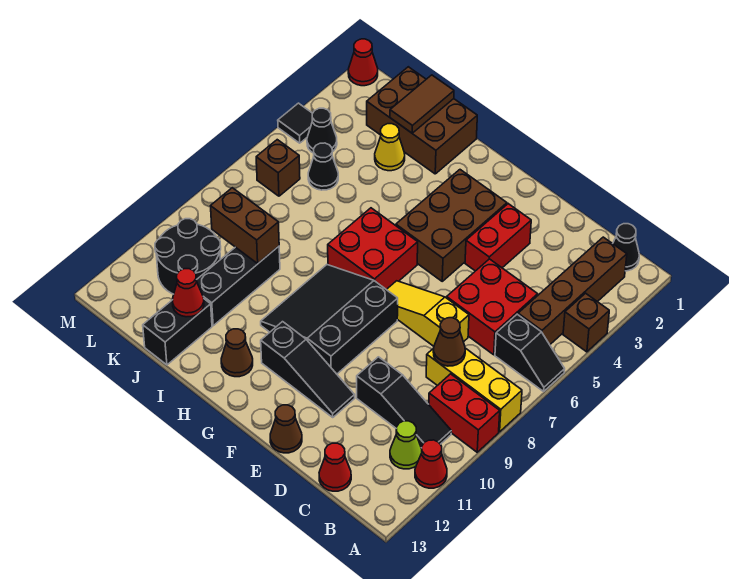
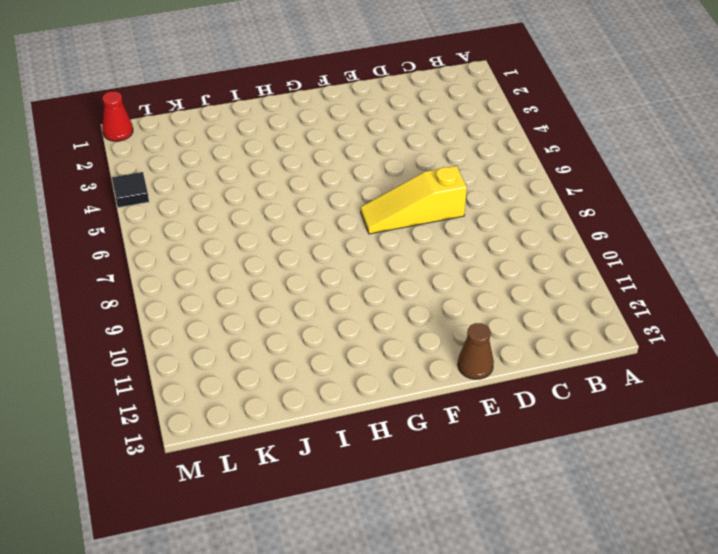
none -> brown 1x1 brick [563,293,609,352]
none -> black 1x2 slope [495,314,565,391]
none -> yellow 1x3 brick [426,348,522,432]
none -> red 1x2 brick [429,374,500,452]

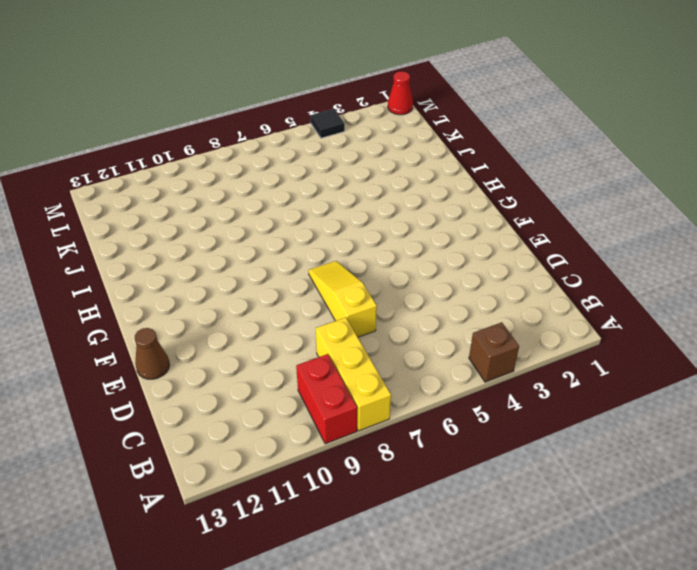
none -> black 1x2 slope [495,314,565,391]
none -> red 1x1 cone [415,440,447,488]
none -> black 1x1 cone [613,224,639,271]
none -> brown 1x4 brick [518,237,627,345]

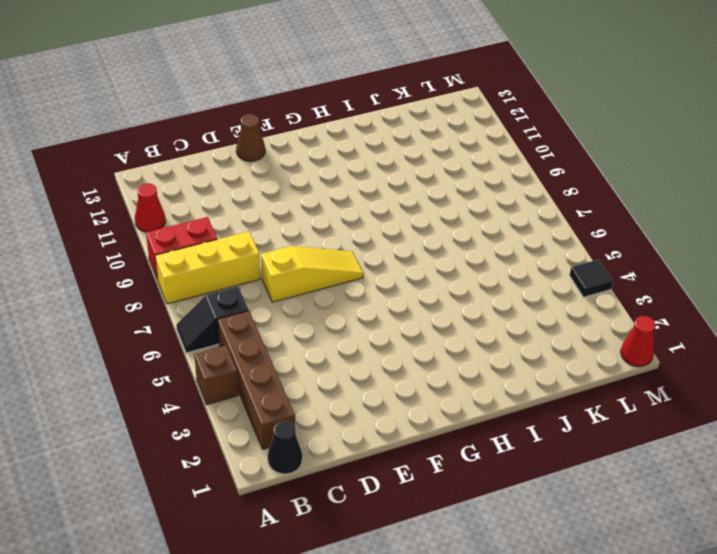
none -> black 1x3 slope [357,357,451,448]
none -> lime 1x1 cone [390,421,422,469]
none -> red 2x2 brick [447,259,538,355]
none -> red 1x1 cone [319,443,351,491]

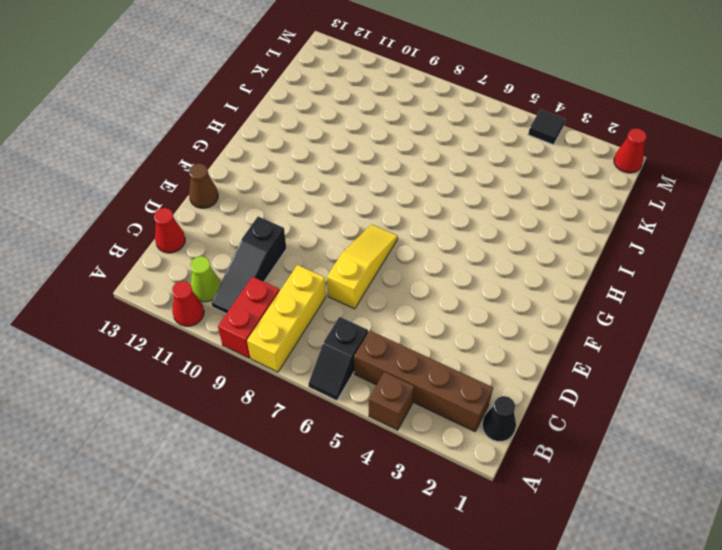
none -> red 2x2 brick [447,259,538,355]
none -> red 1x2 brick [465,204,531,271]
none -> black 1x3 slope [261,322,355,418]
none -> brown 2x3 brick [396,170,507,281]

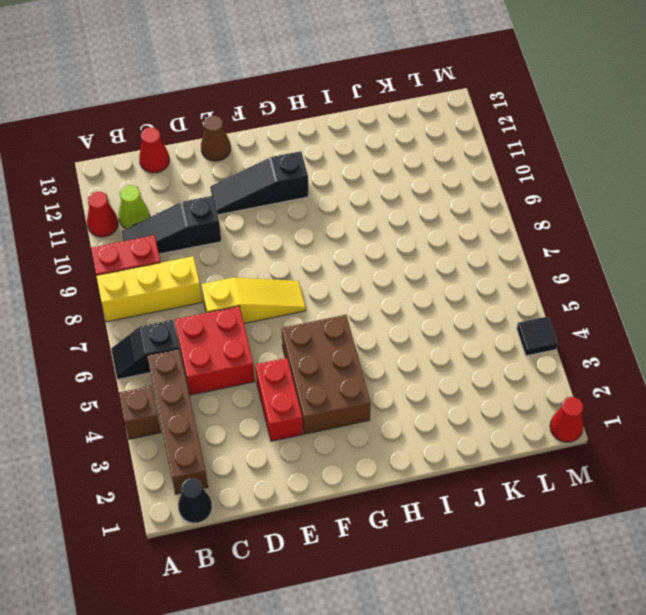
none -> black 3x3 slope [261,265,398,374]
none -> red 2x2 brick [328,208,418,289]
none -> brown 1x1 cone [221,329,253,377]
none -> brown 2x3 brick [367,67,477,174]

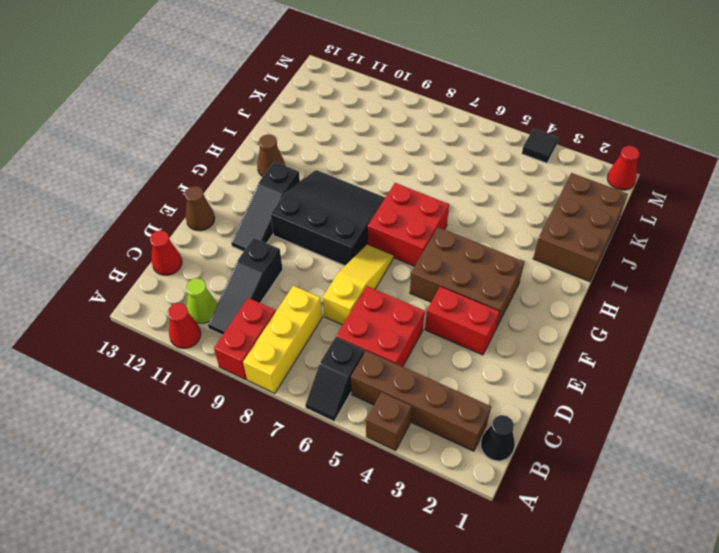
none -> yellow 1x1 cone [375,124,405,171]
none -> black 1x3 brick [196,246,280,326]
none -> black 1x2 brick [143,299,212,365]
none -> black 1x1 cone [308,143,338,190]

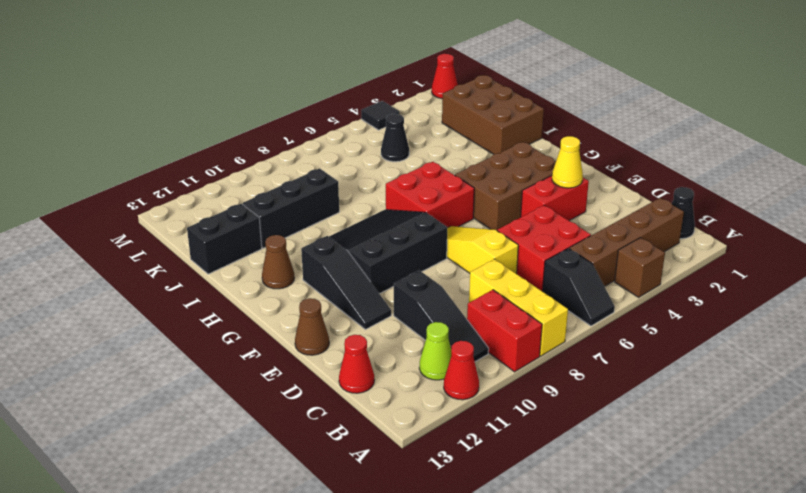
yellow 1x1 cone [552,136,583,188] -> yellow 1x1 cone moved to [375,124,405,171]
none -> black 2x2 round brick [155,219,221,294]
none -> black 1x1 cone [307,108,337,153]
none -> brown 1x1 brick [256,140,300,196]
none -> brown 1x1 cone [433,318,465,366]

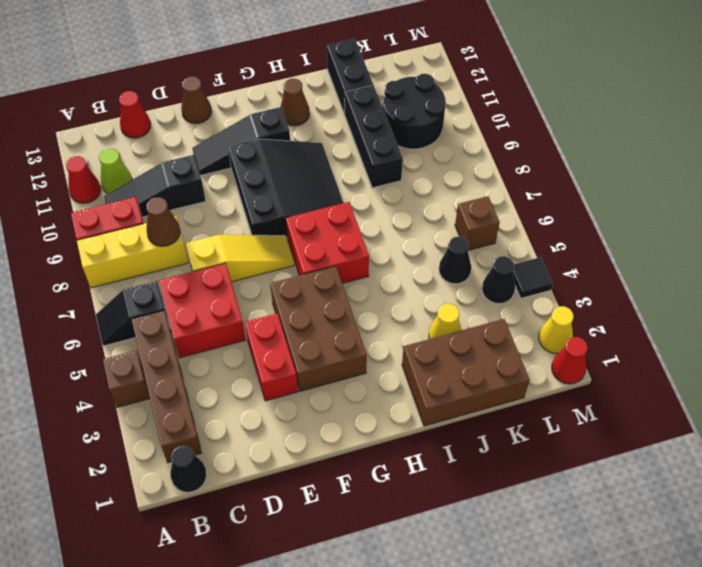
yellow 1x1 cone [539,306,574,354] -> none
none -> brown 1x2 tile [390,75,454,133]
none -> brown 1x2 brick [211,188,279,263]
none -> red 1x1 cone [173,269,204,317]

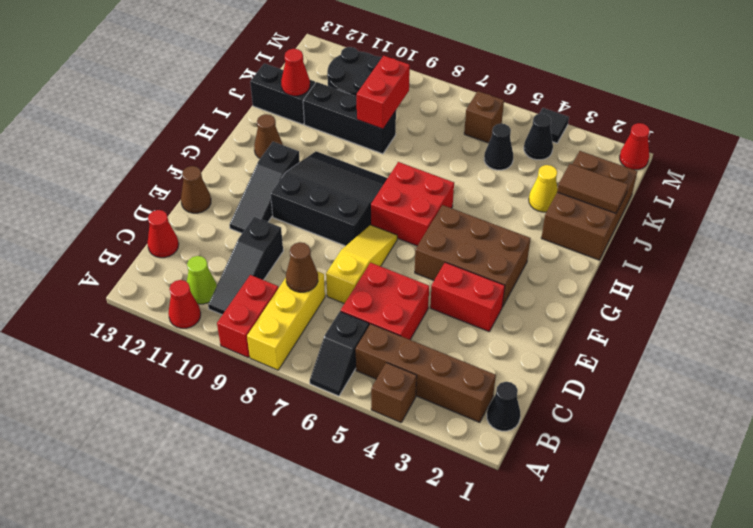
red 1x2 brick [357,56,410,129] -> brown 1x2 brick [211,188,279,263]

